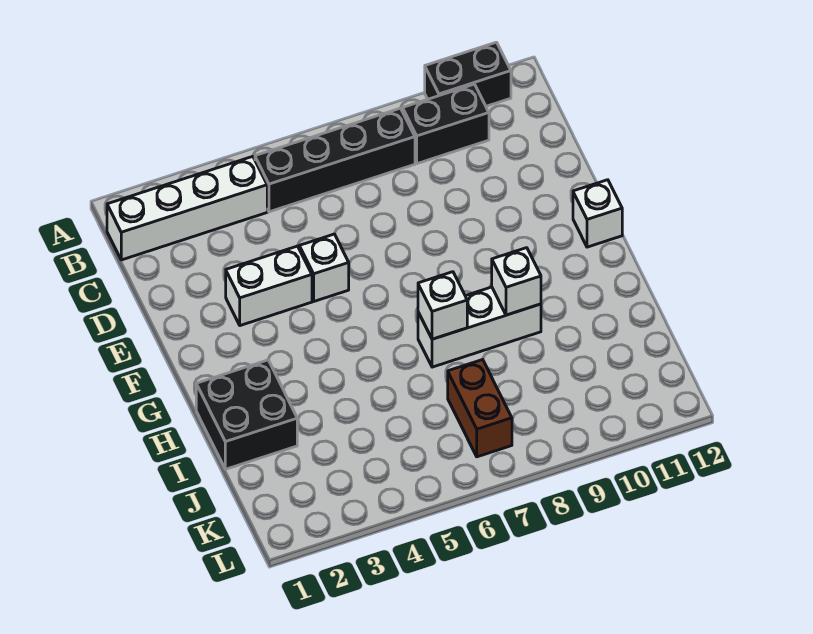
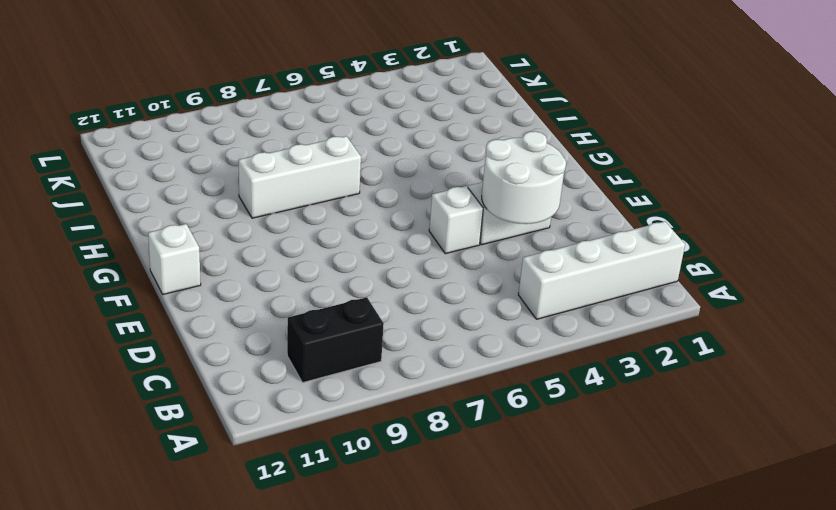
white 2x2 round brick [482,131,566,224] -> none
none -> black 1x2 brick [425,42,511,106]
none -> black 1x4 brick [255,108,415,212]
none -> black 2x2 brick [196,360,297,469]

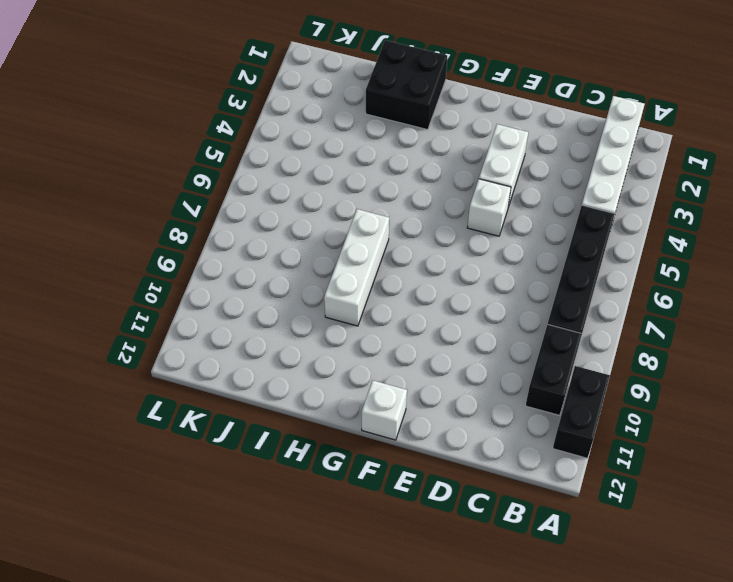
none -> brown 1x2 brick [448,360,512,457]
none -> white 1x1 brick [418,272,467,339]
none -> white 1x1 brick [492,248,541,315]

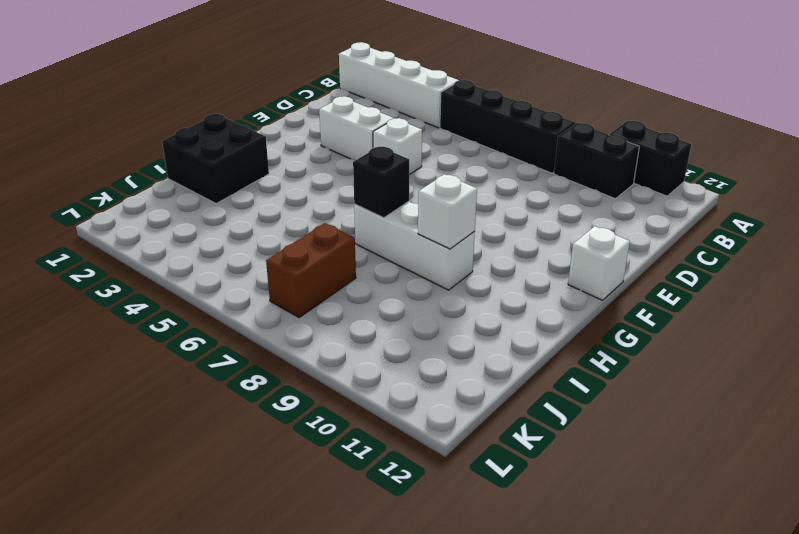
black 1x1 brick [353,147,409,218] -> white 1x1 brick [418,272,467,339]

